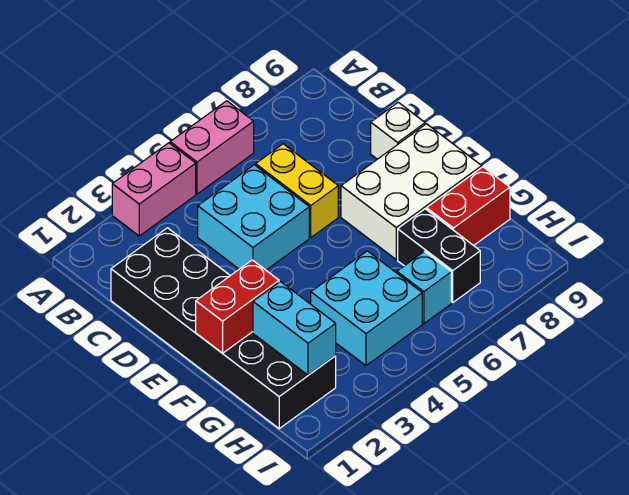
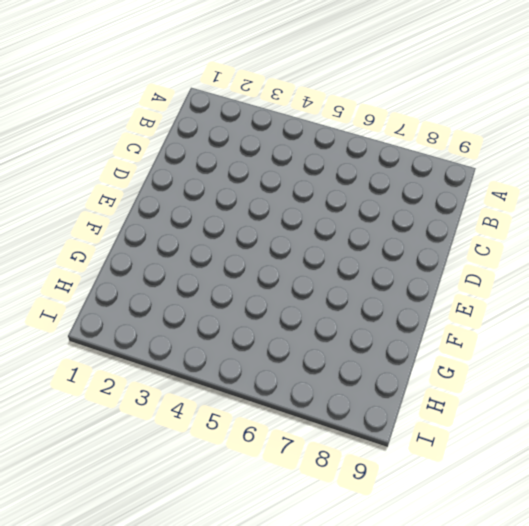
none -> pink 1x2 brick [112,143,196,236]
none -> pink 1x2 brick [170,101,254,194]
none -> black 2x6 brick [111,228,336,429]

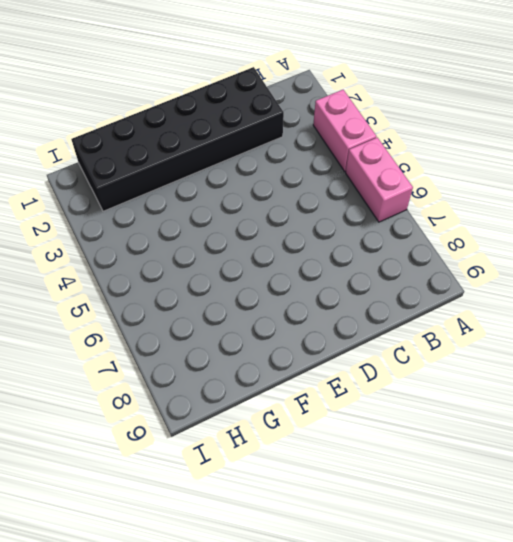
none -> cyan 2x2 brick [198,165,309,270]
none -> yellow 1x2 brick [256,144,338,237]
none -> white 1x1 brick [371,102,425,159]

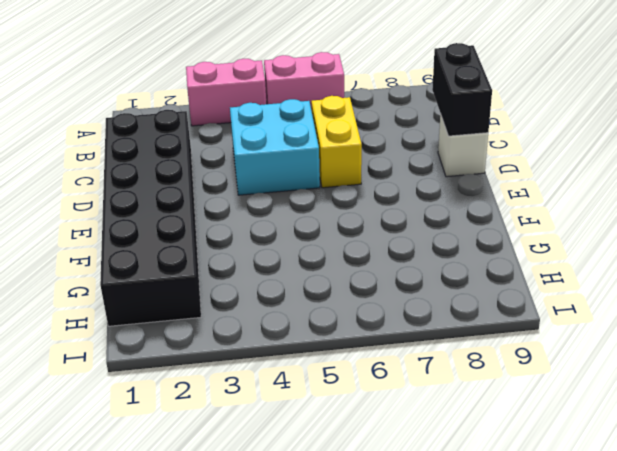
black 1x2 brick [432,43,492,136] -> black 1x2 brick moved to [398,209,480,302]
none -> white 2x3 brick [341,124,482,259]
none -> cyan 2x2 brick [311,251,422,366]
none -> red 1x2 brick [427,167,510,246]

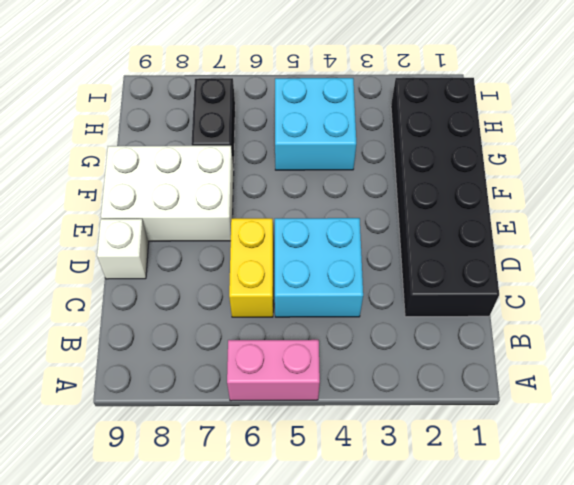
none -> pink 1x2 brick [112,143,196,236]
none -> red 1x2 brick [427,167,510,246]
none -> cyan 1x1 brick [397,251,451,324]

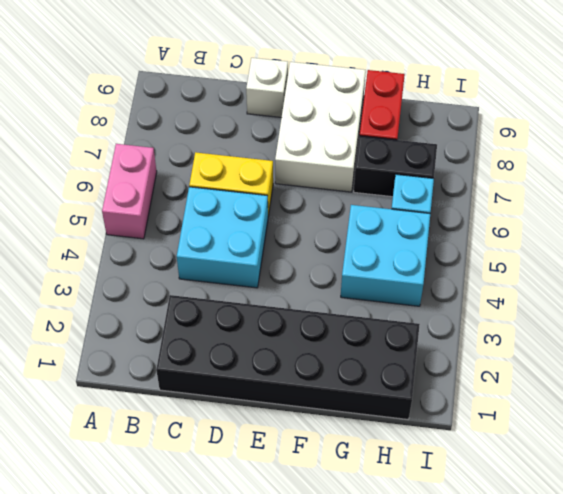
none -> pink 1x2 brick [112,143,196,236]
none -> red 1x2 brick [196,260,279,353]
none -> cyan 1x2 brick [253,282,336,375]

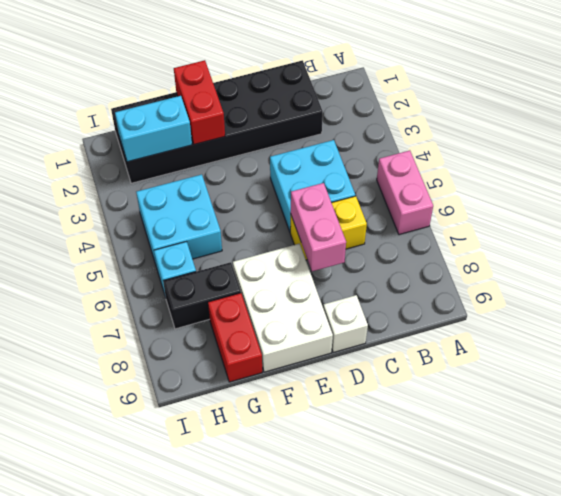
pink 1x2 brick [291,183,346,271] -> pink 1x2 brick moved to [112,143,196,236]

